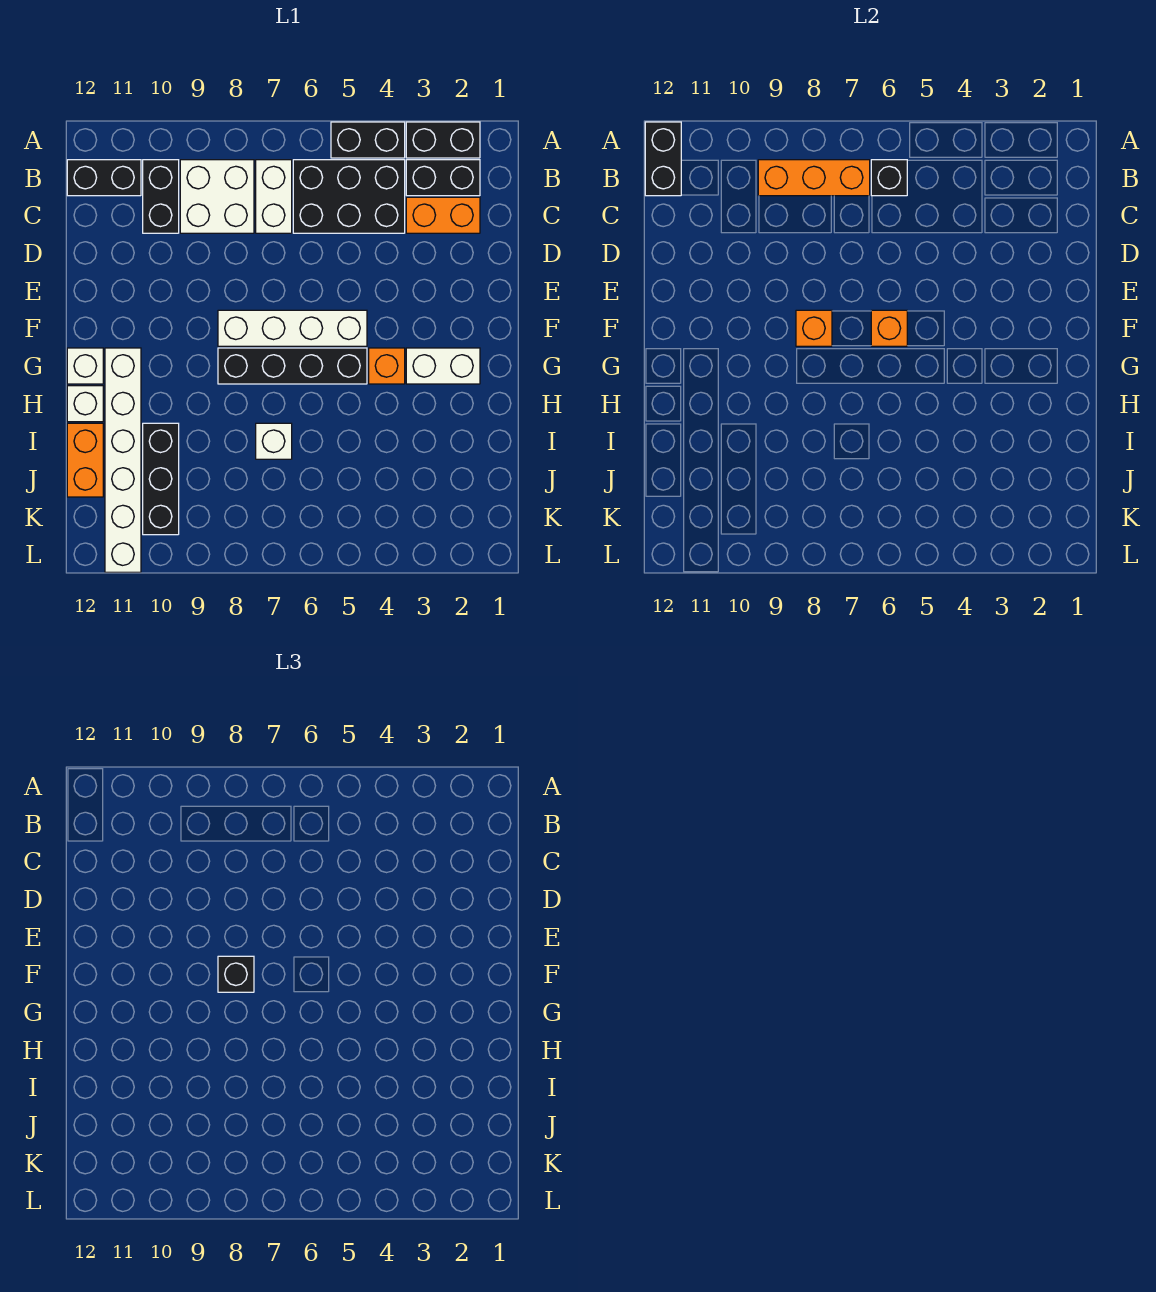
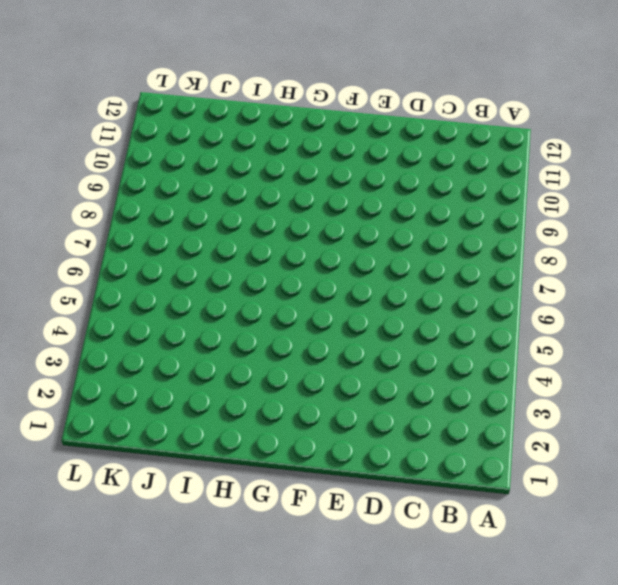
none -> black 1x2 brick [406,122,480,158]
none -> black 1x2 brick [331,122,405,158]
none -> black 1x2 brick [406,160,480,196]

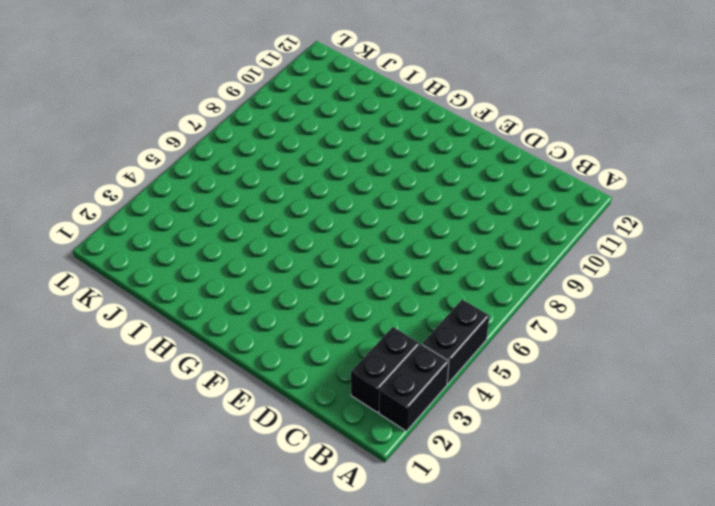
none -> black 2x3 brick [293,160,405,233]
none -> white 1x2 brick [256,160,292,233]
none -> white 2x2 brick [180,160,254,233]

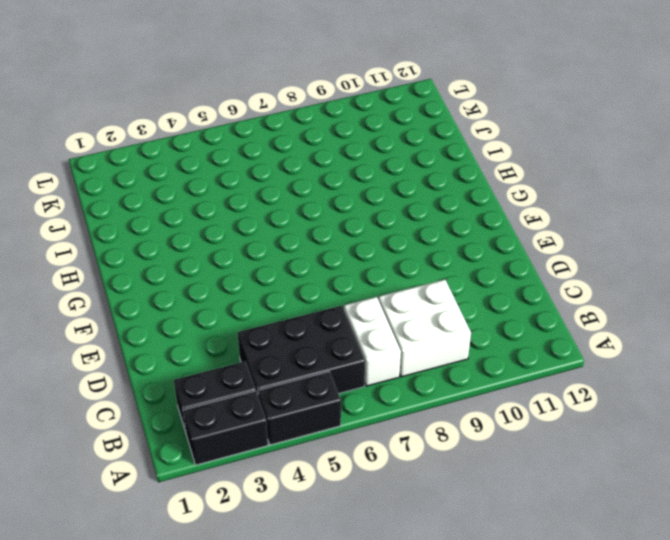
none -> black 1x2 brick [143,160,179,233]
none -> black 1x2 brick [67,160,141,196]
none -> orange 1x2 brick [406,197,480,233]

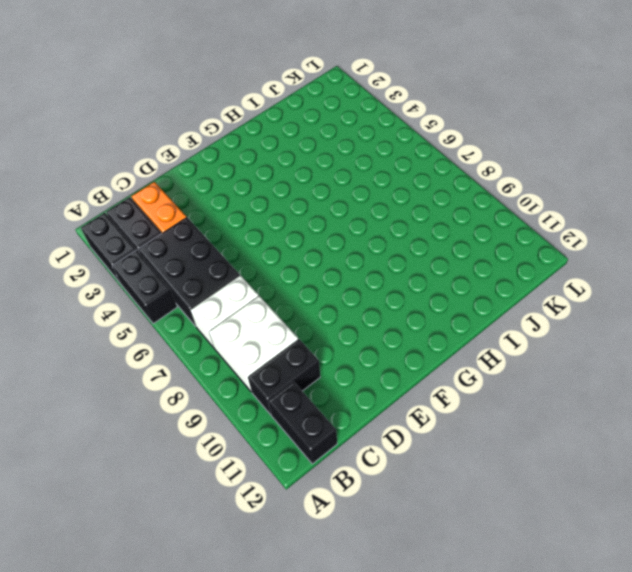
none -> white 1x4 brick [218,310,367,346]
none -> white 1x2 brick [406,348,480,384]
none -> orange 1x1 brick [369,348,405,384]

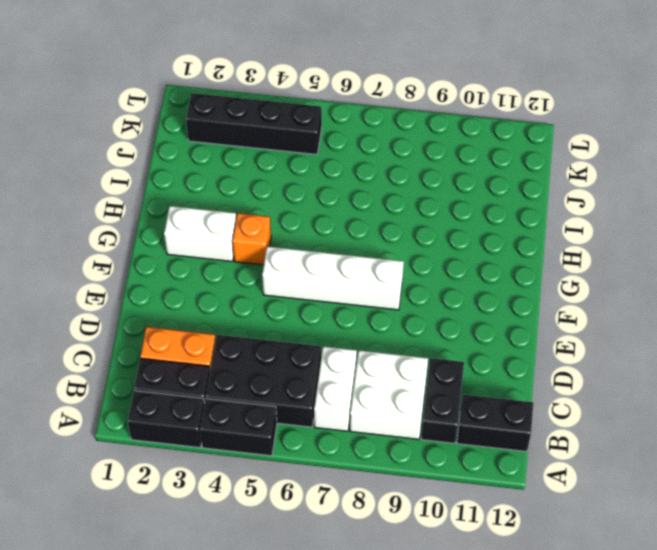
black 1x4 brick [186,93,322,154] -> black 1x4 brick moved to [218,348,367,384]
none -> white 1x6 brick [105,348,141,572]
none -> white 1x1 brick [67,348,103,384]
none -> white 1x1 brick [67,386,103,422]

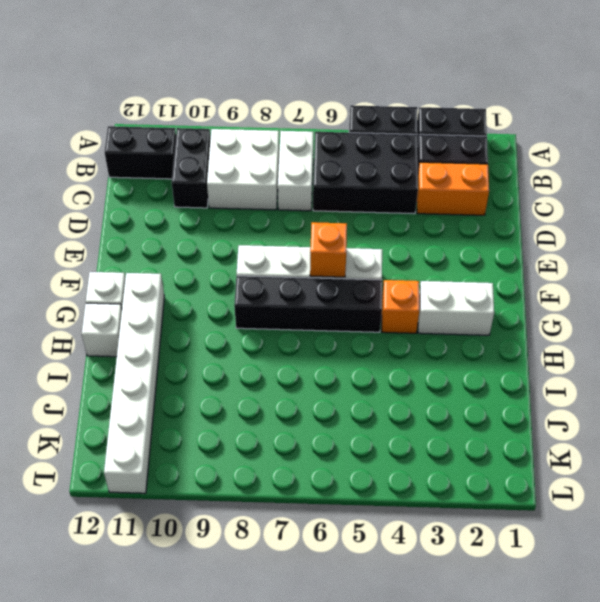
none -> white 1x1 brick [256,423,292,459]
none -> black 1x3 brick [143,423,179,535]
none -> orange 1x2 brick [67,423,103,497]

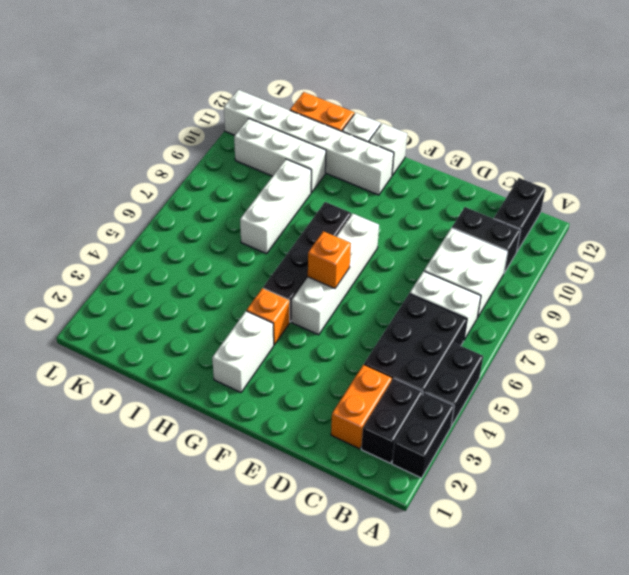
white 1x3 brick [240,159,311,254] -> white 1x1 brick [256,423,292,459]
white 1x3 brick [234,119,326,193] -> black 1x3 brick [143,423,179,535]
none -> black 1x2 brick [645,122,681,196]
none -> black 1x1 brick [871,160,907,196]
none -> orange 1x3 brick [758,160,870,196]

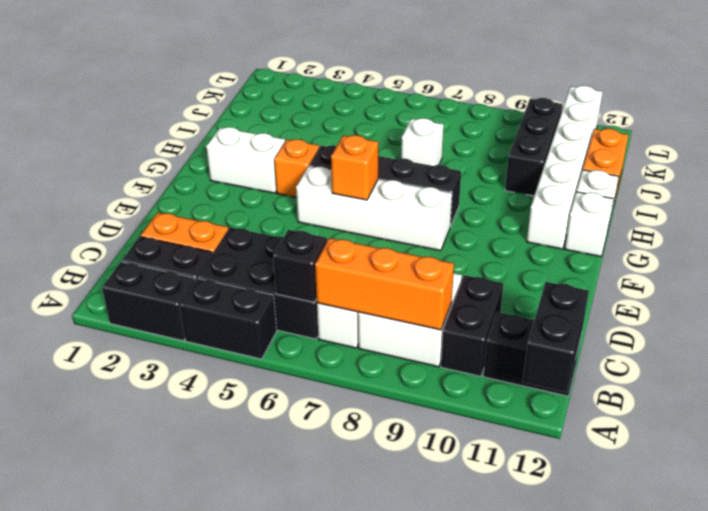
none -> orange 1x1 brick [796,310,832,346]
none -> black 1x1 brick [218,956,254,992]

